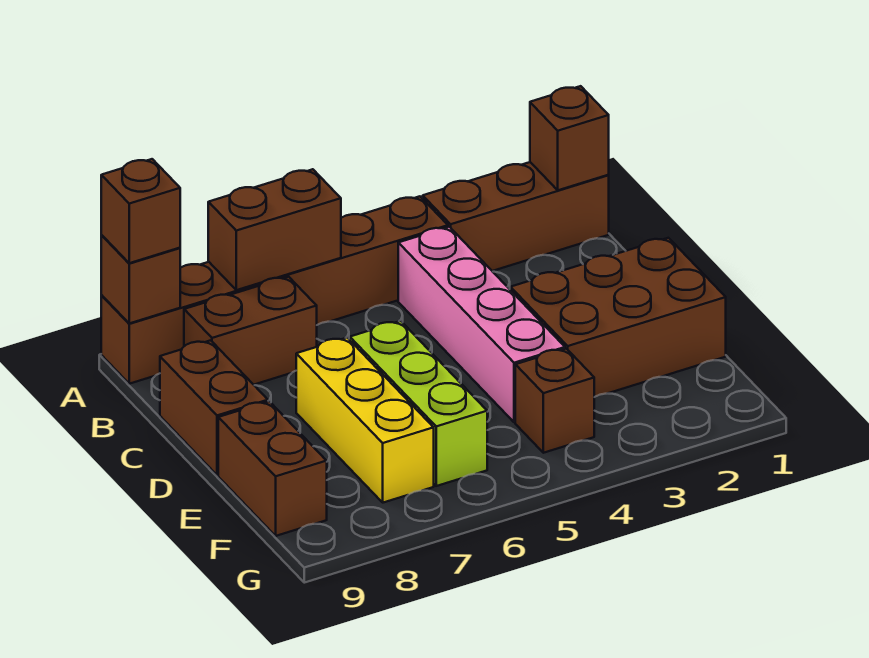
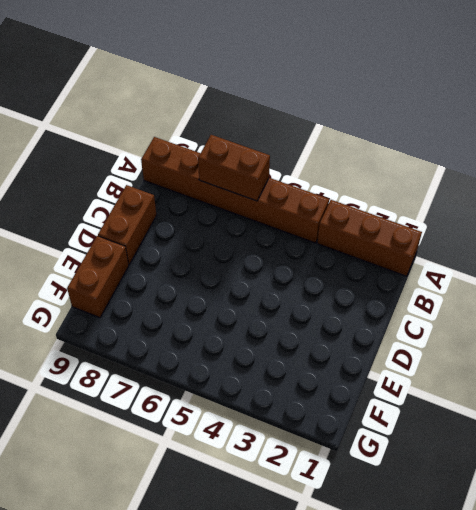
none -> pink 1x4 brick [398,227,565,422]
none -> brown 1x2 brick [184,277,317,385]
none -> brown 2x3 brick [511,238,726,397]

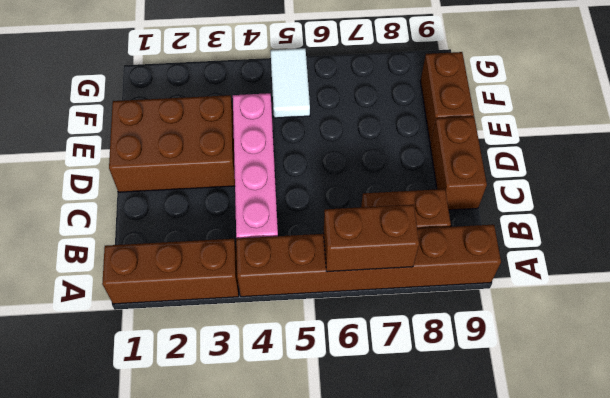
white 1x2 tile [270,48,310,118] -> none
none -> lime 1x3 brick [350,321,487,486]
none -> yellow 1x3 brick [296,338,434,503]
none -> brown 1x1 brick [515,349,594,453]

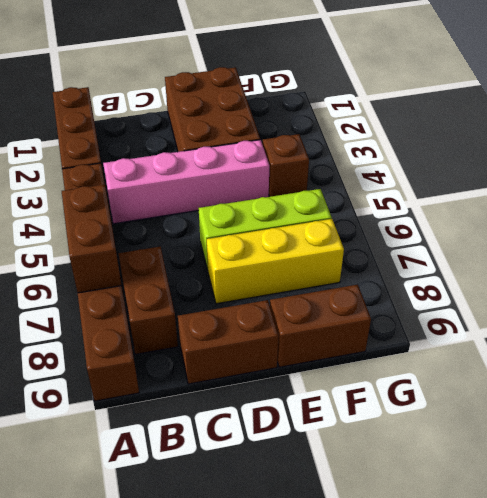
none -> brown 1x1 brick [530,86,609,190]
none -> brown 1x1 brick [101,235,180,323]
none -> brown 1x1 brick [101,159,180,263]

